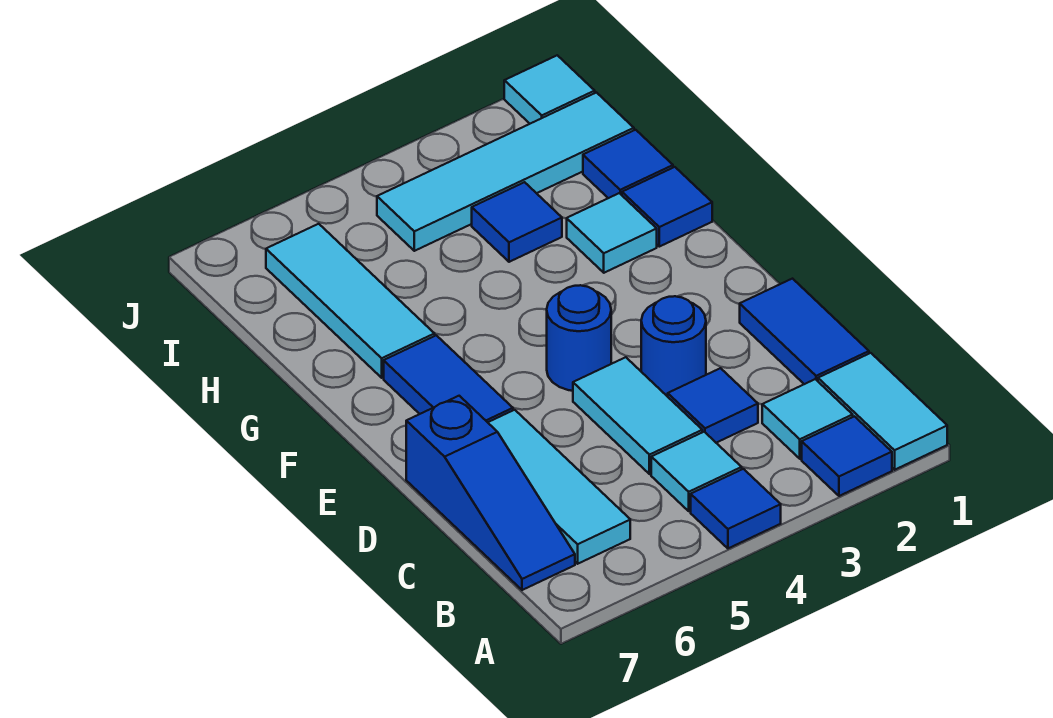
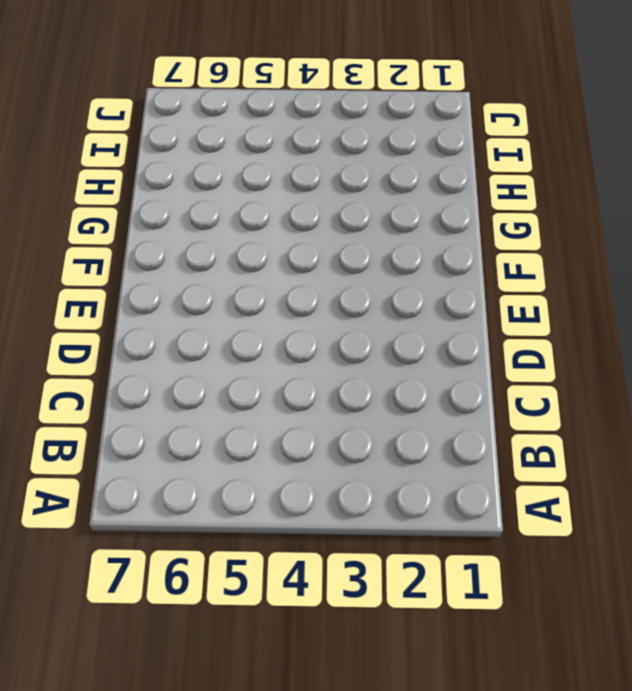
none -> cyan 1x2 tile [818,353,947,470]
none -> blue 1x1 tile [802,416,892,496]
none -> blue 1x1 tile [691,469,781,548]

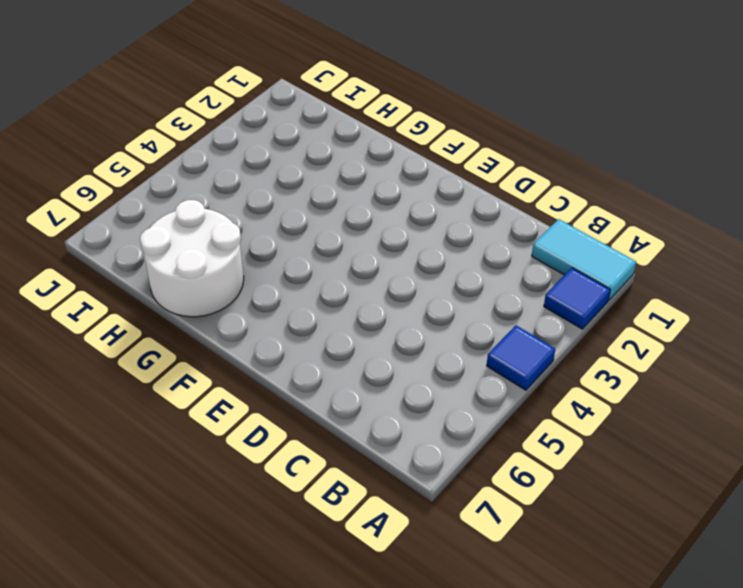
white 2x2 round brick [140,200,244,317] -> cyan 1x3 tile [266,224,435,378]
none -> cyan 1x1 tile [762,379,853,459]
none -> cyan 1x1 tile [651,432,742,511]
none -> cyan 1x3 tile [488,410,630,564]

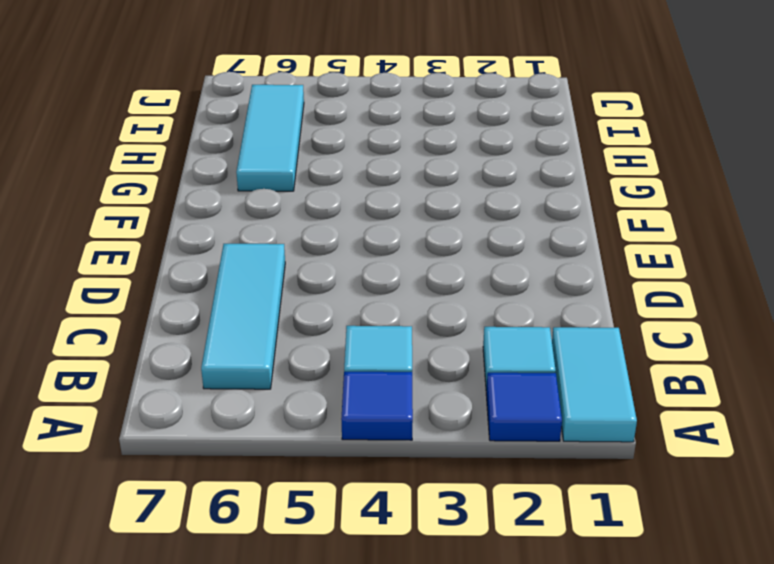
none -> blue 1x3 slope [406,396,575,590]
none -> blue 1x2 tile [740,279,869,384]
none -> blue 1x1 tile [668,368,758,443]

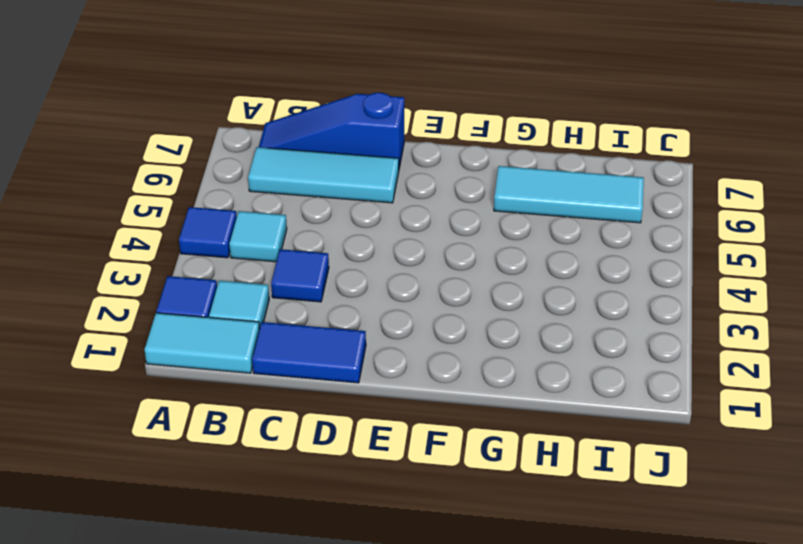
none -> cyan 1x2 tile [573,357,702,474]
none -> blue 1x1 round brick [641,296,706,397]
none -> blue 1x1 round brick [547,285,611,391]

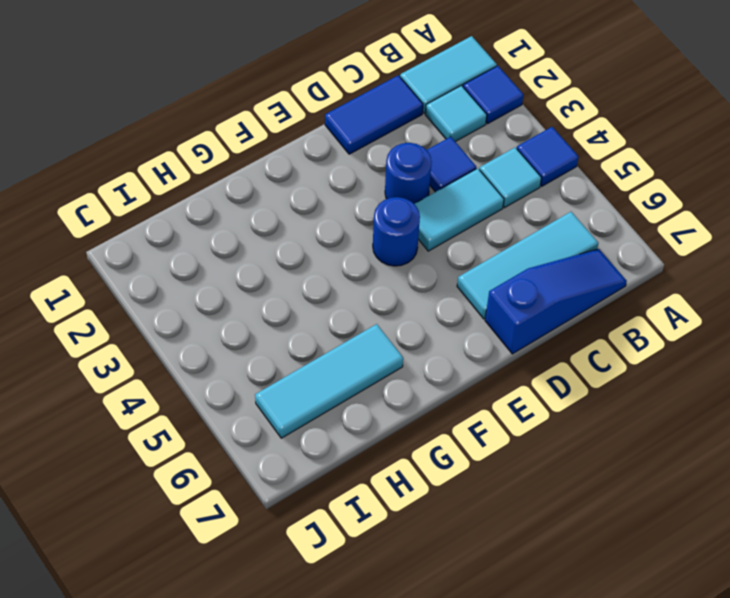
none -> blue 1x2 tile [384,335,513,422]
none -> blue 1x1 tile [622,167,712,247]
none -> cyan 1x1 tile [567,193,657,273]

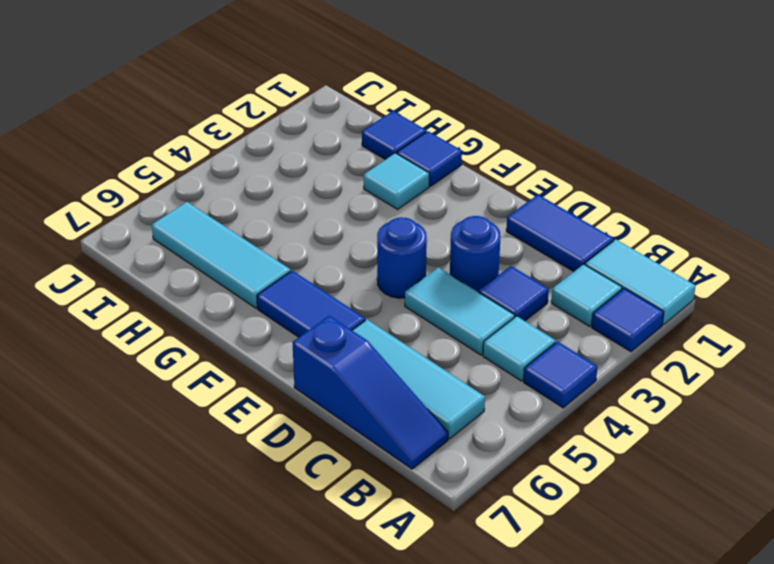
none -> blue 1x1 tile [472,182,562,262]
none -> cyan 1x4 tile [377,93,634,251]
none -> cyan 1x1 tile [504,55,595,124]

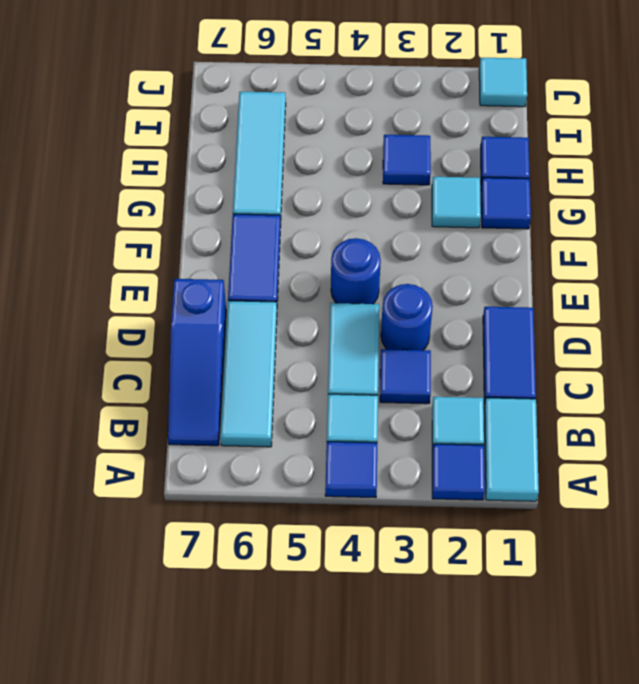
none -> cyan 1x4 tile [377,93,634,251]

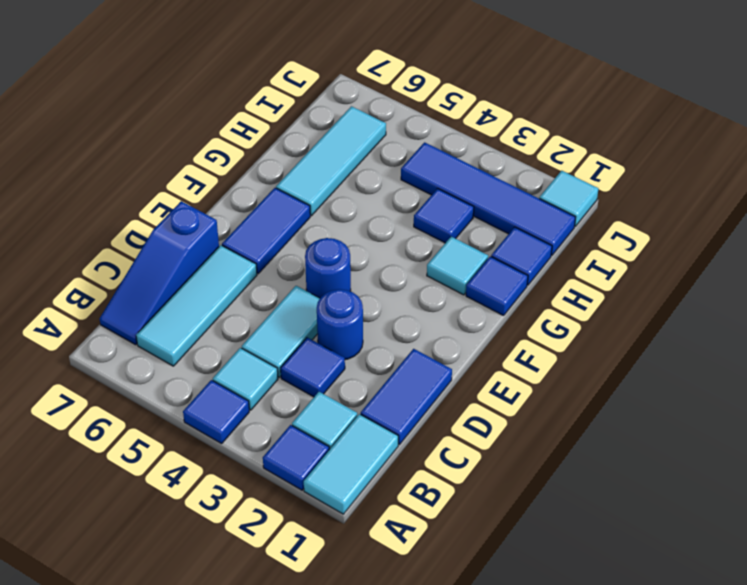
blue 1x4 tile [401,142,575,256] -> cyan 1x4 tile [377,93,634,251]

